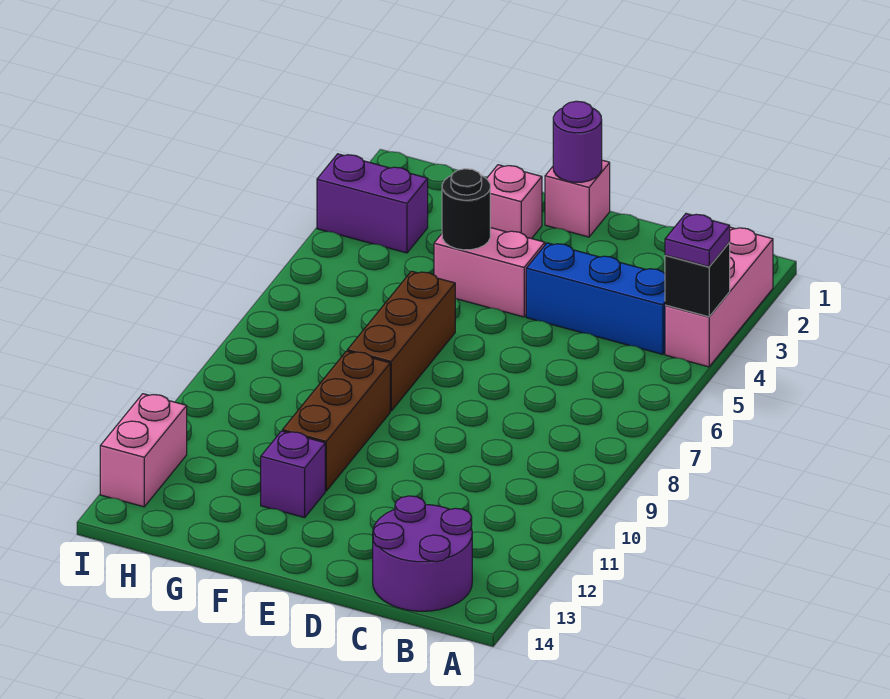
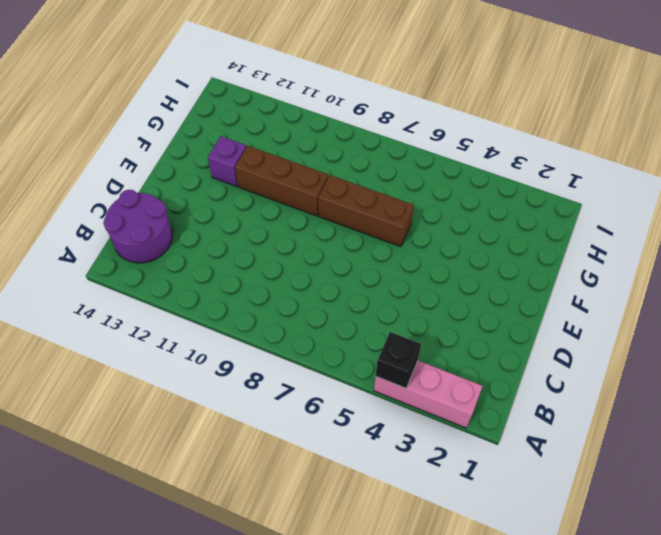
none -> blue 1x3 brick [526,243,665,354]
none -> pink 1x1 brick [545,160,610,237]
none -> pink 1x2 brick [434,228,545,317]

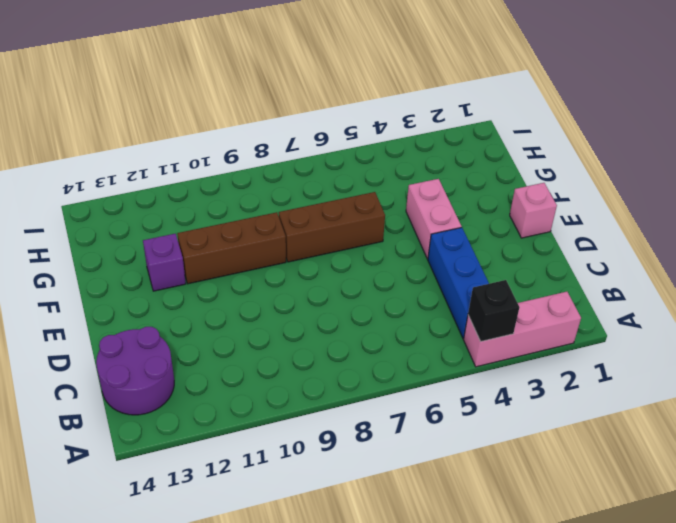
none -> pink 1x1 brick [487,165,542,239]
none -> purple 1x2 brick [317,154,428,253]
none -> pink 1x2 brick [100,394,187,507]

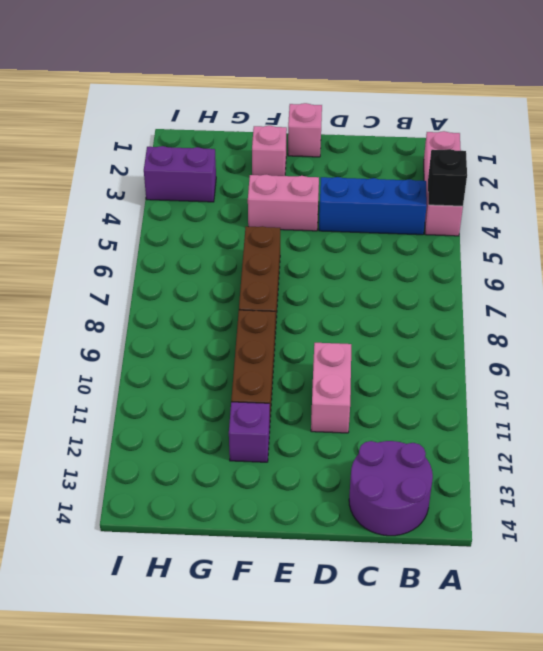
pink 1x2 brick [311,343,351,433] -> pink 1x2 brick moved to [100,394,187,507]
none -> purple 1x1 round brick [553,101,602,182]
none -> black 1x1 round brick [442,169,490,250]
none -> purple 1x1 plate [665,214,730,267]

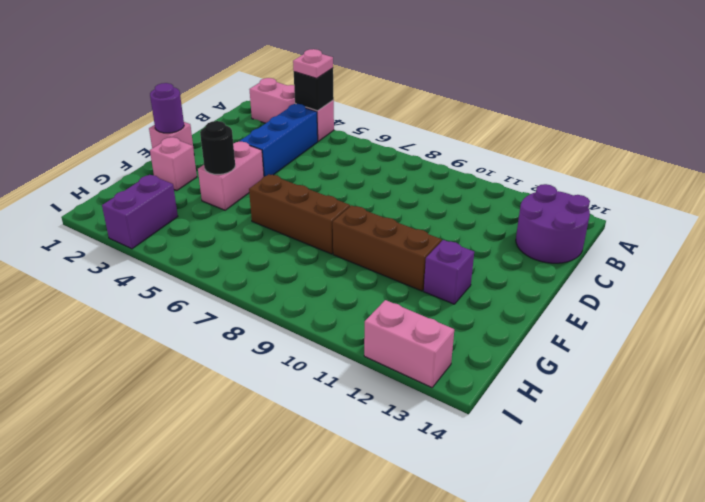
pink 1x1 plate [293,49,333,78] -> purple 1x1 plate [665,214,730,267]

